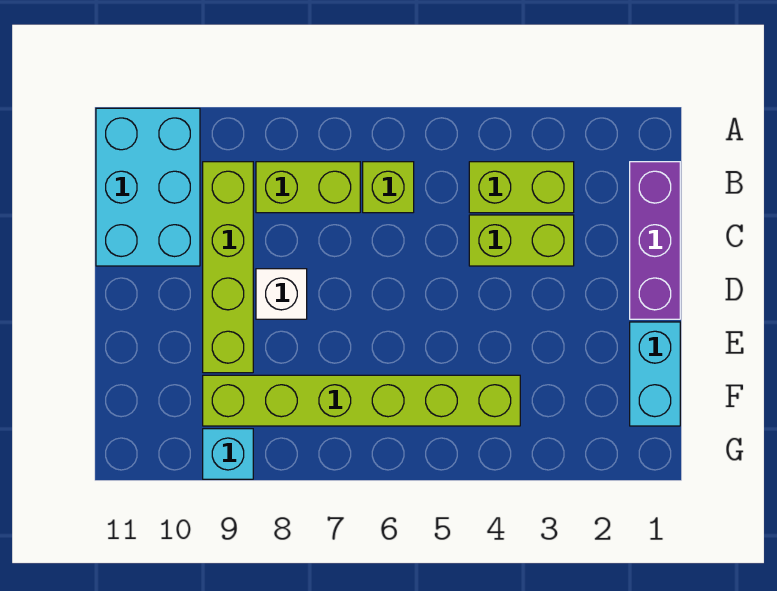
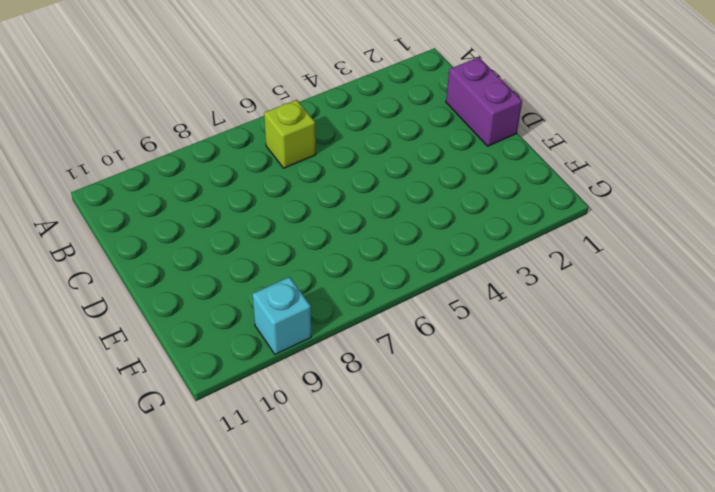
purple 1x2 brick [446,57,522,146] -> purple 1x3 brick [630,162,680,319]
none -> cyan 2x3 brick [96,108,200,266]
none -> lime 1x2 brick [469,162,574,213]

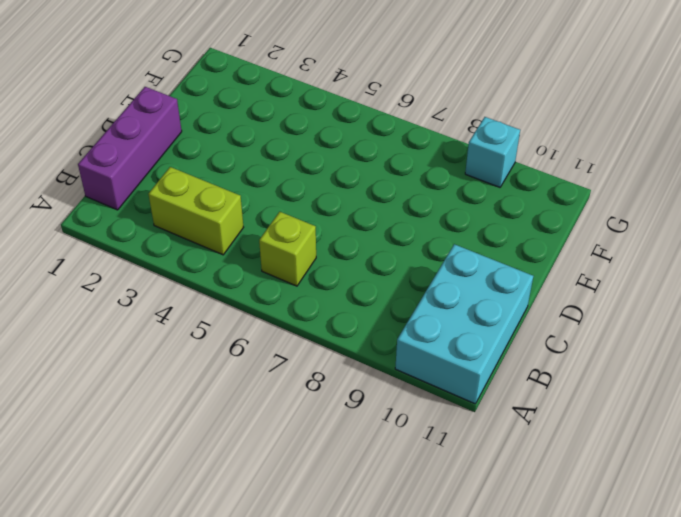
none -> lime 1x2 brick [256,162,360,213]
none -> lime 1x4 brick [203,162,253,373]

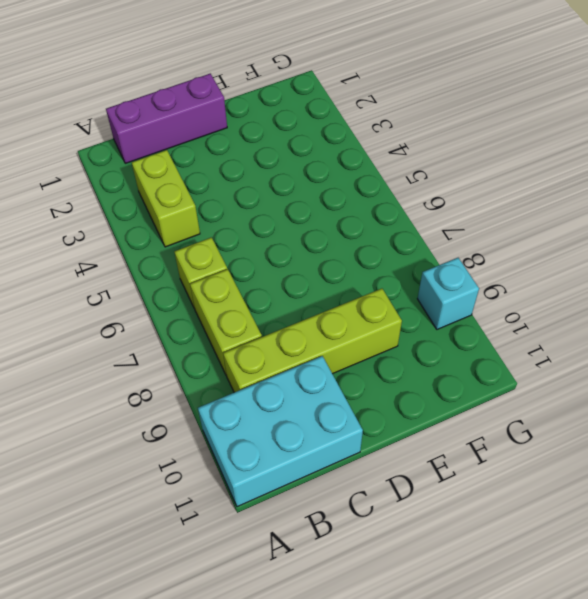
none -> lime 1x2 brick [469,215,574,266]
none -> white 1x1 brick [256,269,307,319]

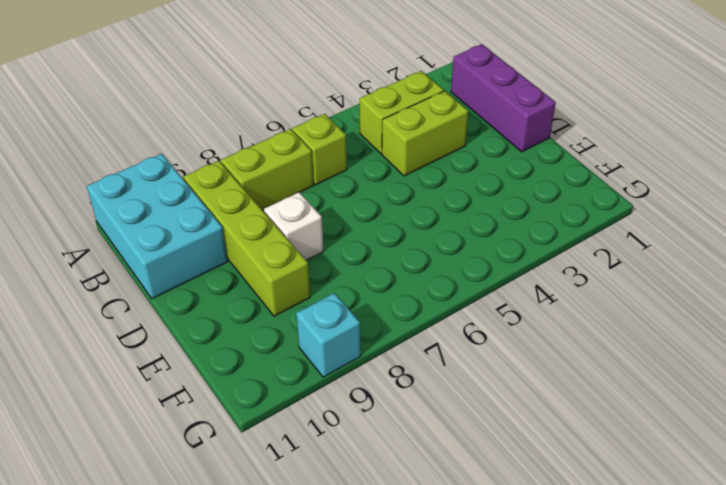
none -> cyan 1x2 brick [630,322,680,426]
none -> lime 1x6 brick [203,375,520,426]

